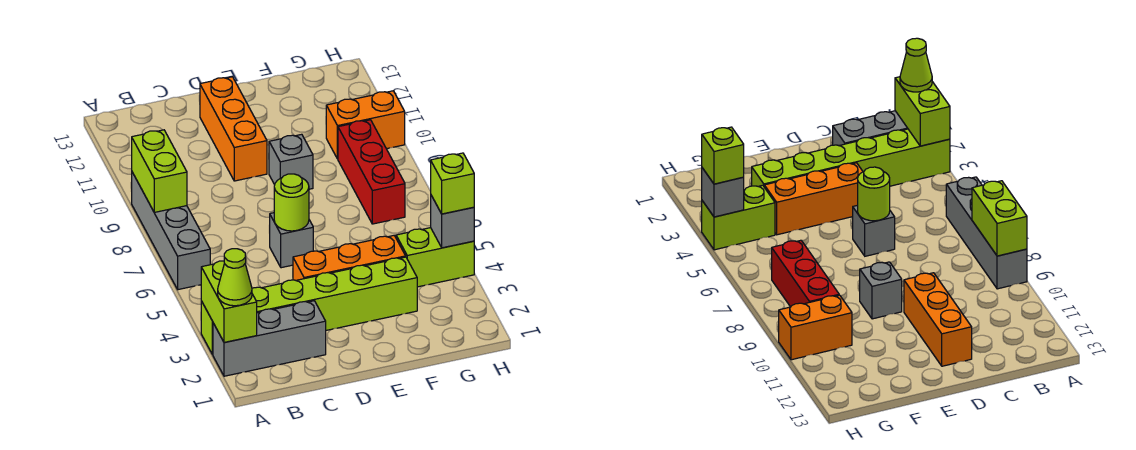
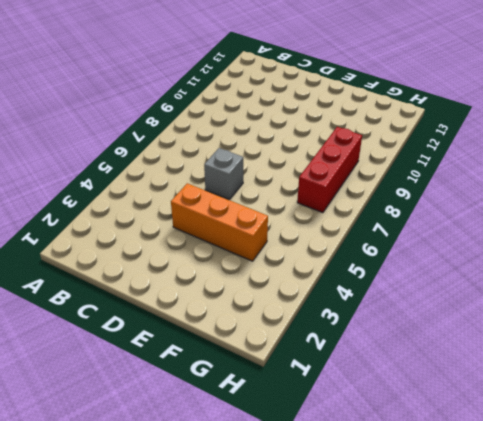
none -> grey 1x3 brick [213,301,326,376]
none -> lime 1x6 brick [201,257,417,355]
none -> grey 1x4 brick [132,172,210,290]

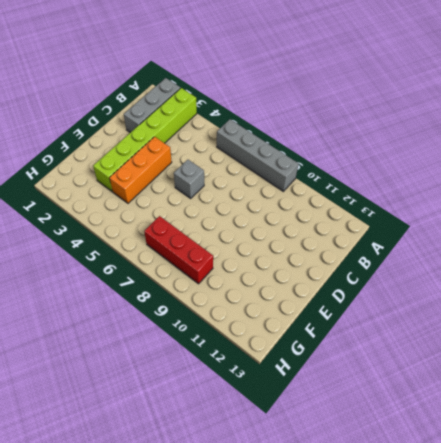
none -> orange 1x3 brick [200,77,267,181]
none -> grey 1x1 brick [269,134,313,189]
none -> lime 1x2 brick [396,228,474,287]

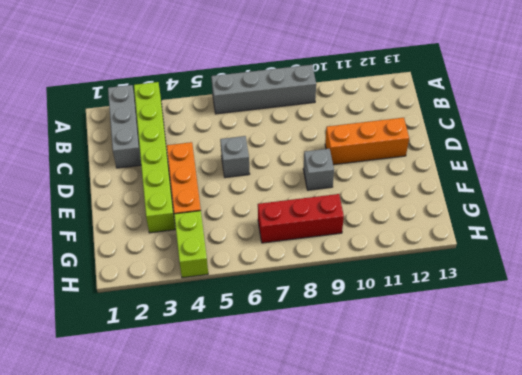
none -> orange 1x2 brick [326,91,405,159]
none -> lime 1x2 brick [201,261,257,342]
none -> lime 1x2 brick [132,130,187,212]

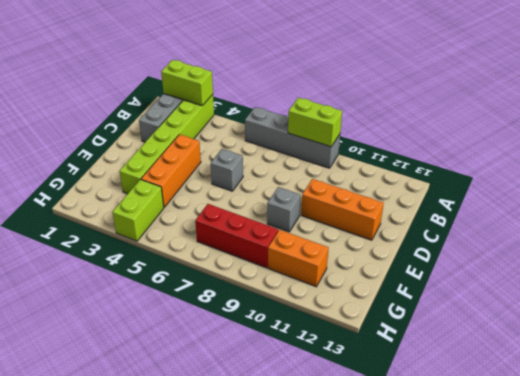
orange 1x2 brick [268,230,329,287] -> orange 1x2 brick turned to [326,91,405,159]
none -> lime 1x1 round brick [274,174,309,231]
none -> grey 1x1 brick [431,196,474,248]
none -> lime 1x1 cone [218,249,252,306]

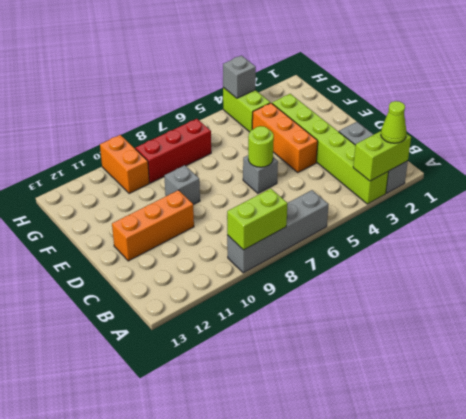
none -> lime 1x1 brick [431,153,474,214]

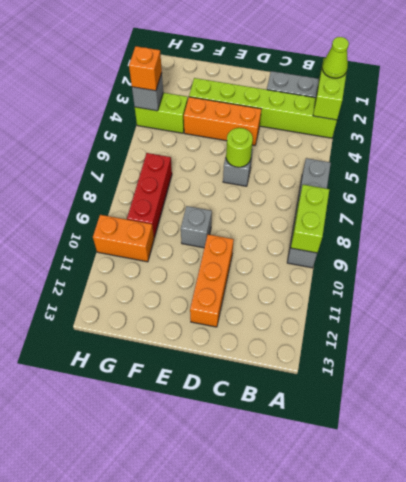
orange 1x1 brick [129,46,162,91] -> lime 1x1 brick [431,153,474,214]

